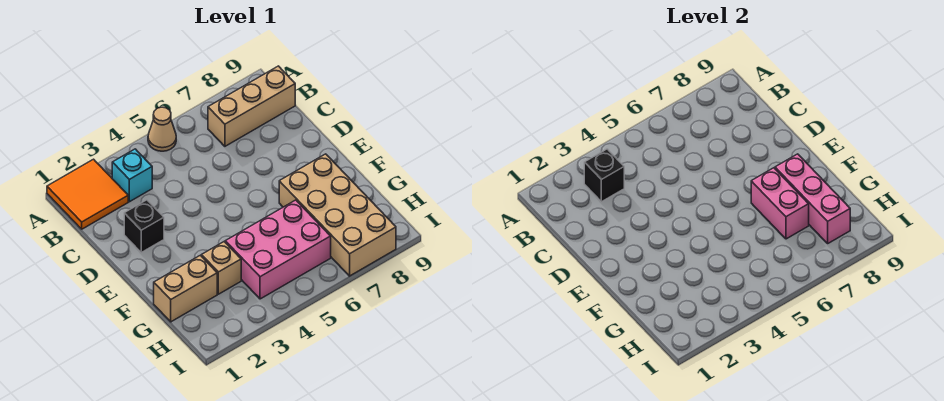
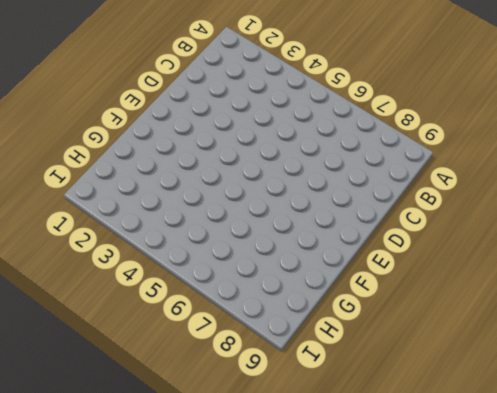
none -> orange 2x2 tile [47,159,128,229]
none -> tan 1x1 cone [148,107,176,151]
none -> cyan 1x1 brick [112,149,152,202]

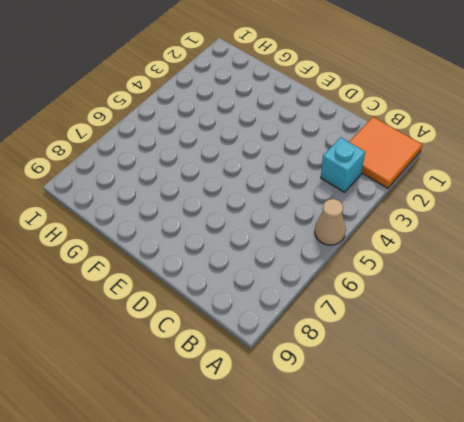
none -> tan 1x3 brick [208,66,295,146]
none -> black 1x1 brick [124,200,164,252]
none -> tan 2x4 brick [279,154,396,276]

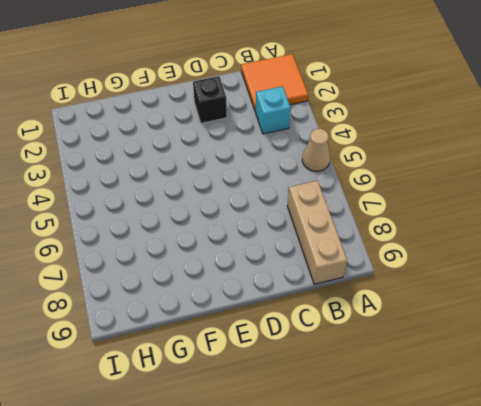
none -> tan 2x4 brick [279,154,396,276]
none -> tan 1x2 brick [154,255,217,322]
none -> tan 1x1 brick [202,242,241,294]

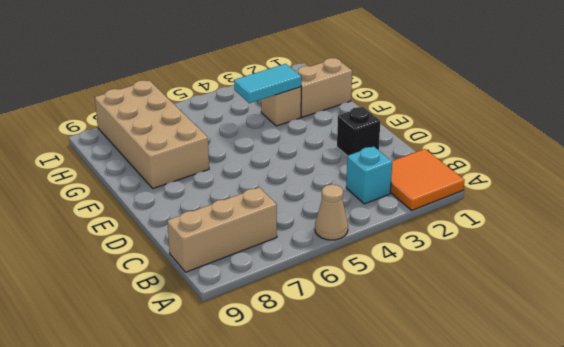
cyan 1x2 tile [234,64,301,103] -> none
none -> pink 2x3 brick [225,200,331,299]
none -> black 1x1 brick [584,149,624,202]
none -> pink 1x2 brick [751,168,809,239]

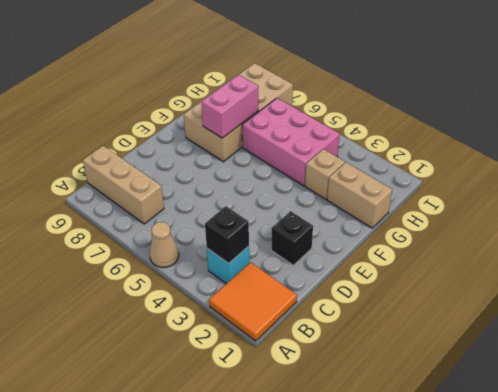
none -> pink 1x3 brick [775,154,850,243]

